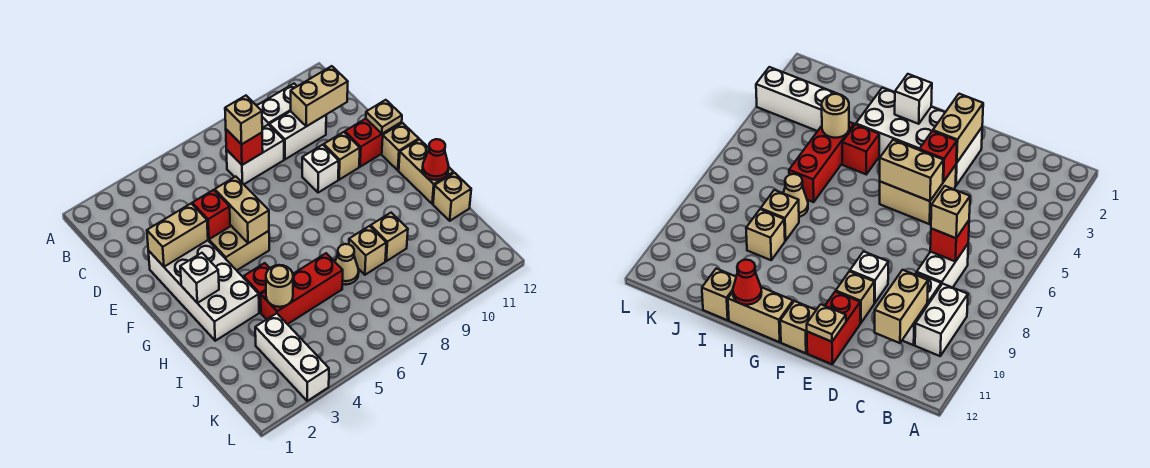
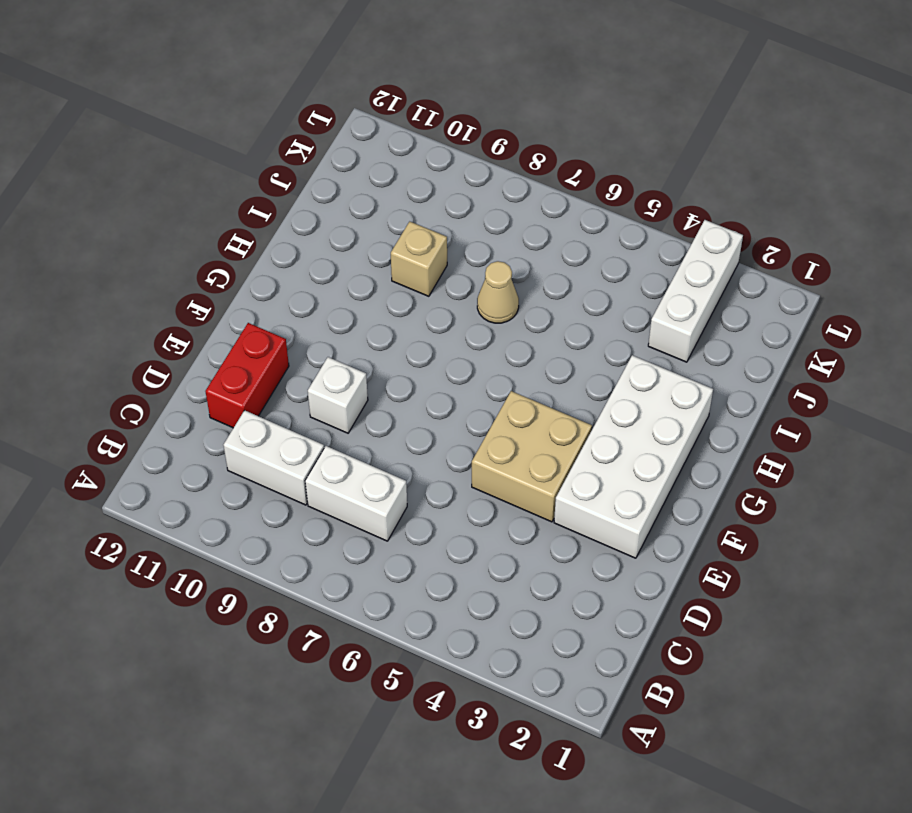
red 1x2 brick [205,323,289,428] -> red 1x2 brick turned to [345,119,402,167]
none -> white 1x2 brick [257,84,297,128]
none -> tan 1x1 brick [324,132,360,180]
none -> tan 1x1 brick [382,123,419,170]

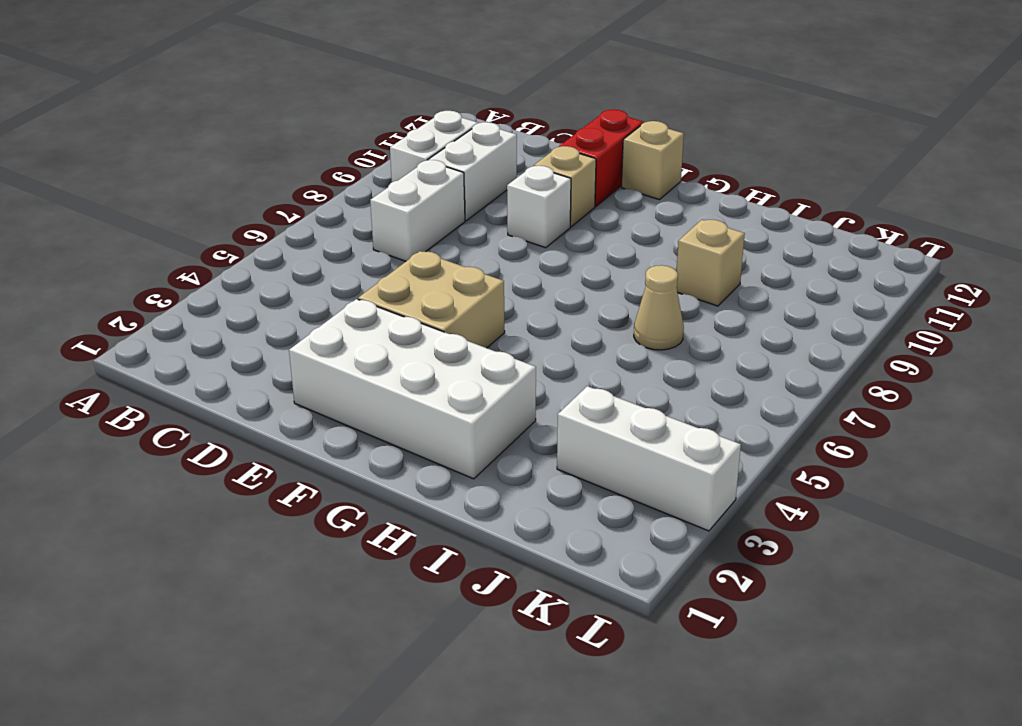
none -> tan 1x2 brick [399,139,454,204]
none -> red 1x1 brick [244,263,270,312]
none -> red 1x3 brick [261,253,343,324]

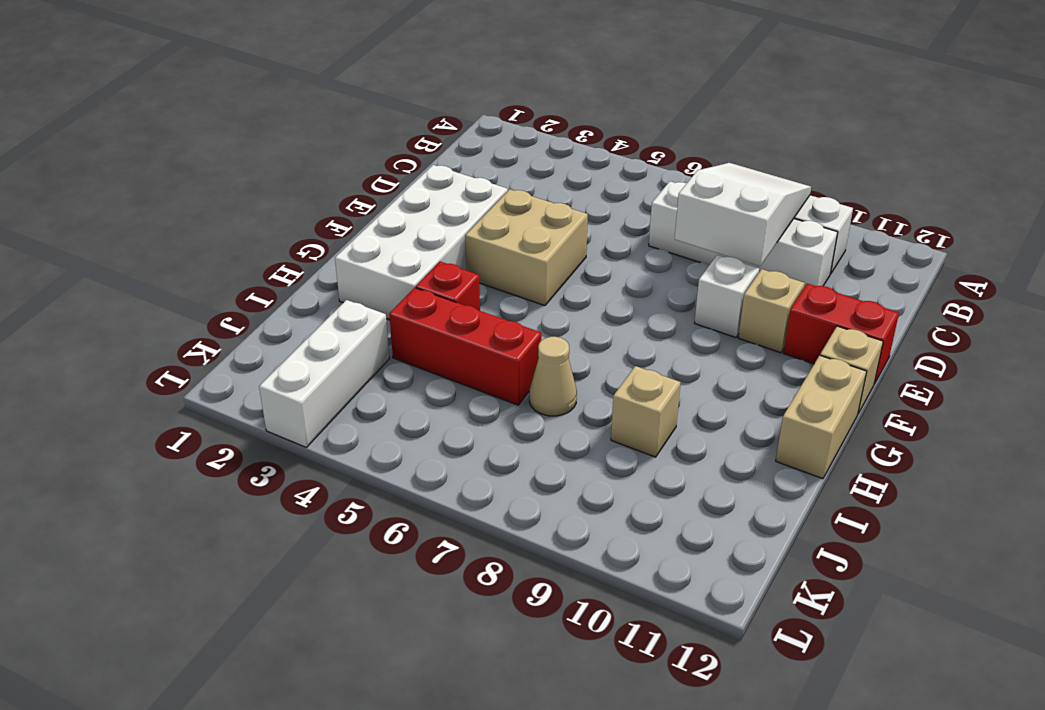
white 2x3 slope [675,163,811,266] -> none
none -> tan 1x1 brick [349,226,386,275]
none -> tan 1x1 brick [433,173,471,221]
none -> red 1x1 brick [226,129,263,165]

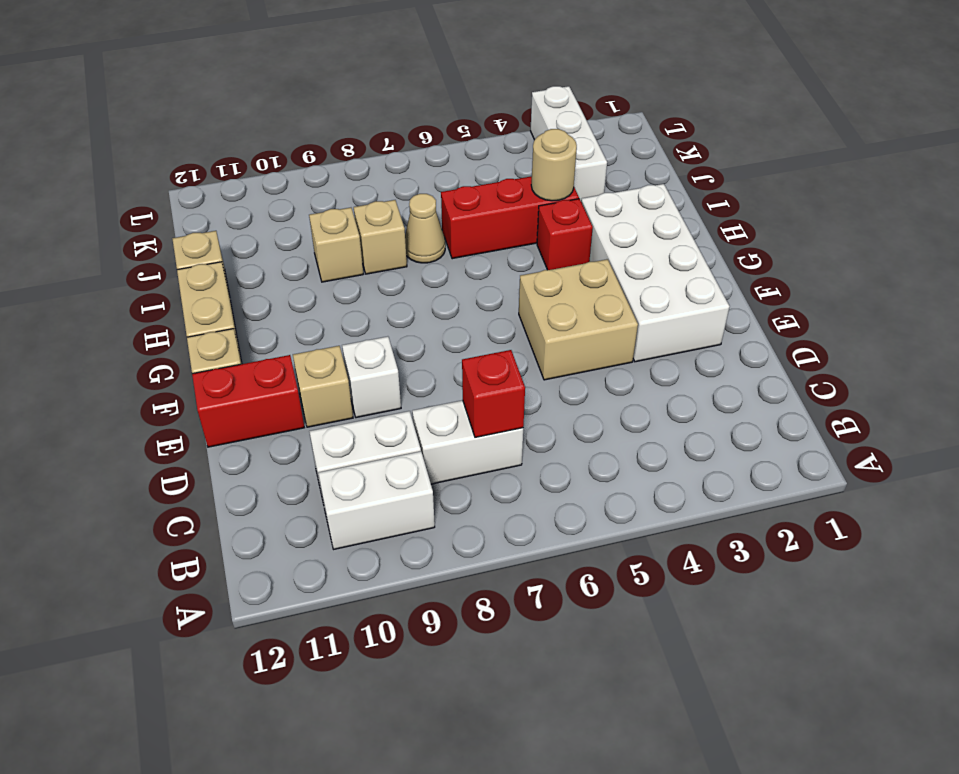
none -> tan 1x2 brick [291,66,348,126]
none -> tan 1x2 brick [147,204,208,267]
none -> red 1x1 brick [192,190,230,239]

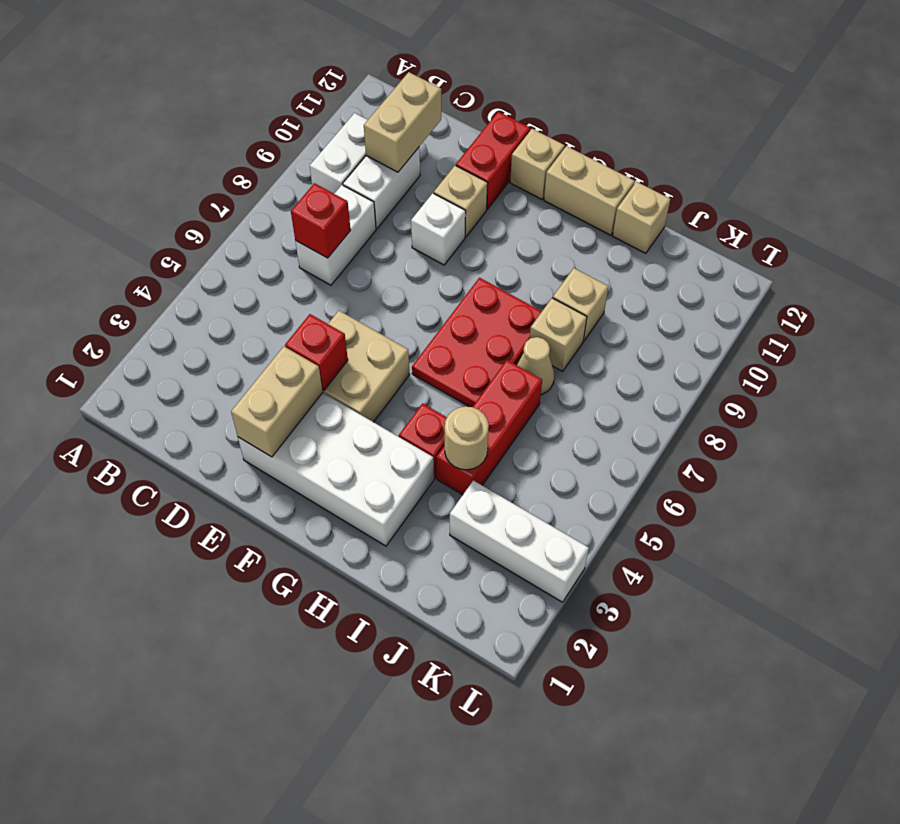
red 2x3 plate [412,278,542,407] -> none
none -> tan 1x2 brick [215,177,269,243]
none -> tan 1x1 plate [366,100,402,134]
none -> white 1x1 brick [180,253,219,303]

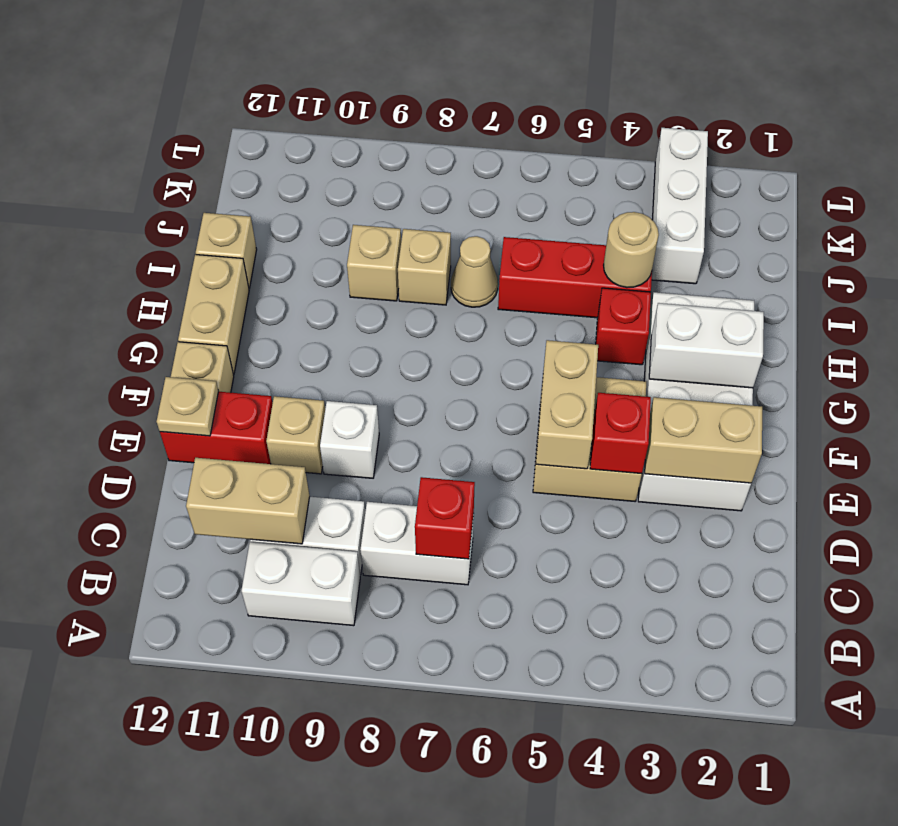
white 1x2 brick [649,303,764,388] -> white 1x1 brick [180,253,219,303]
none -> red 1x1 cone [422,139,449,180]
none -> tan 1x1 brick [225,96,262,144]

